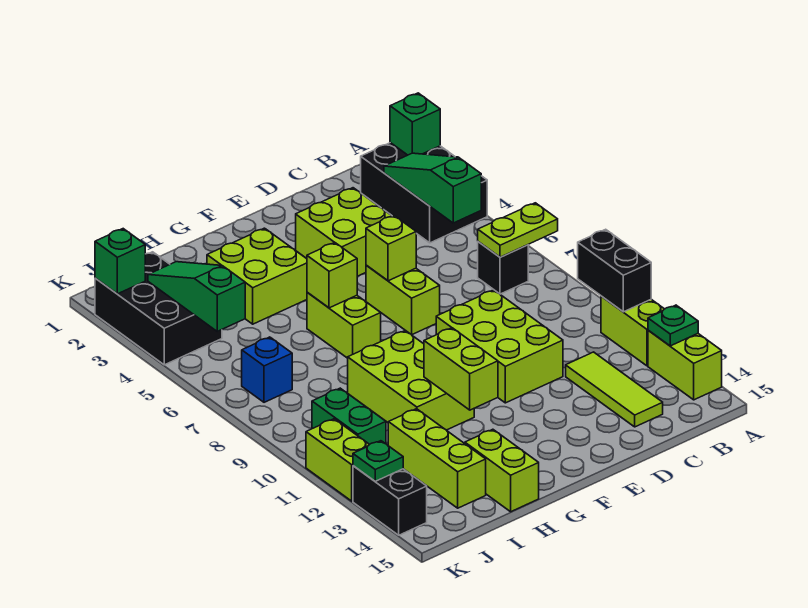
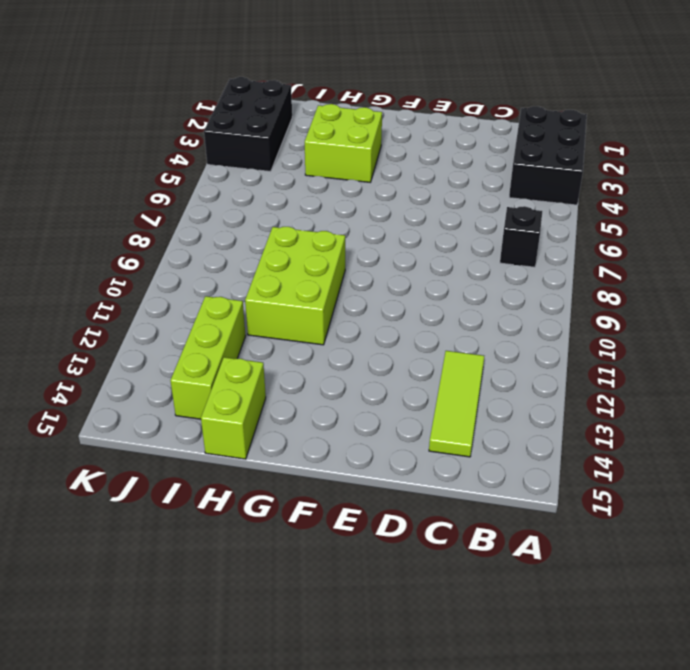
none -> lime 1x2 brick [601,296,664,366]
none -> lime 1x2 brick [648,330,722,400]
none -> lime 2x2 brick [296,188,392,276]

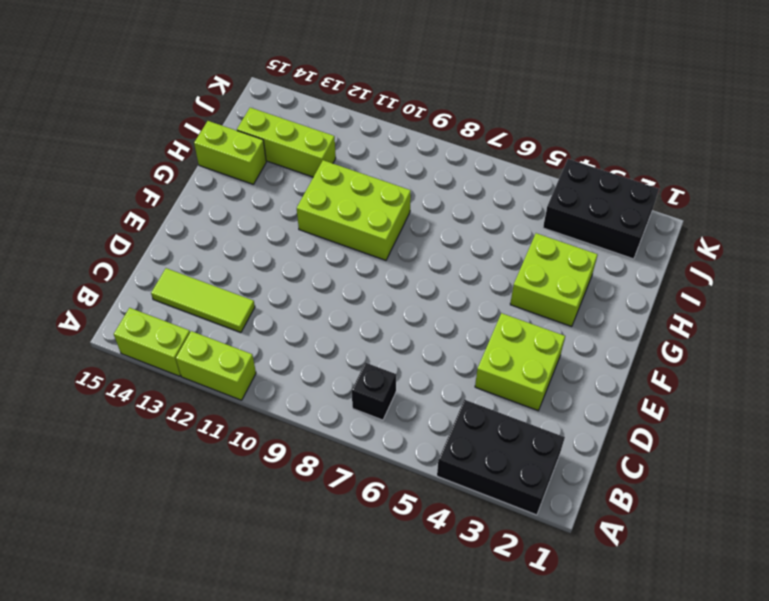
none -> lime 2x3 brick [436,290,563,403]
none -> lime 1x2 brick [366,265,440,335]
none -> lime 1x2 brick [307,292,381,358]

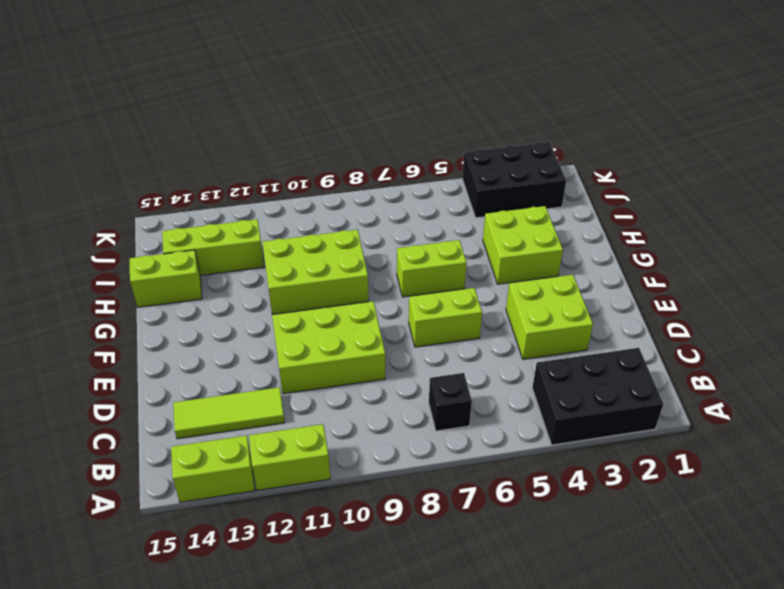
none -> blue 1x1 brick [242,337,292,402]
none -> green 1x2 brick [312,388,386,444]
none -> lime 1x2 brick [306,419,370,501]

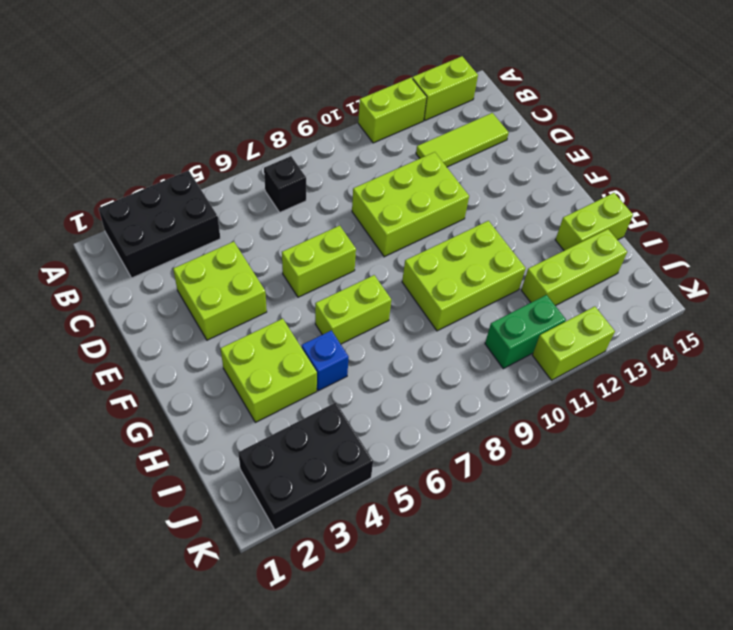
blue 1x1 brick [302,331,349,391] -> blue 1x1 brick moved to [242,337,292,402]
none -> black 1x2 brick [353,466,427,535]
none -> green 1x1 brick [390,93,440,155]
none -> lime 1x2 plate [478,203,558,257]

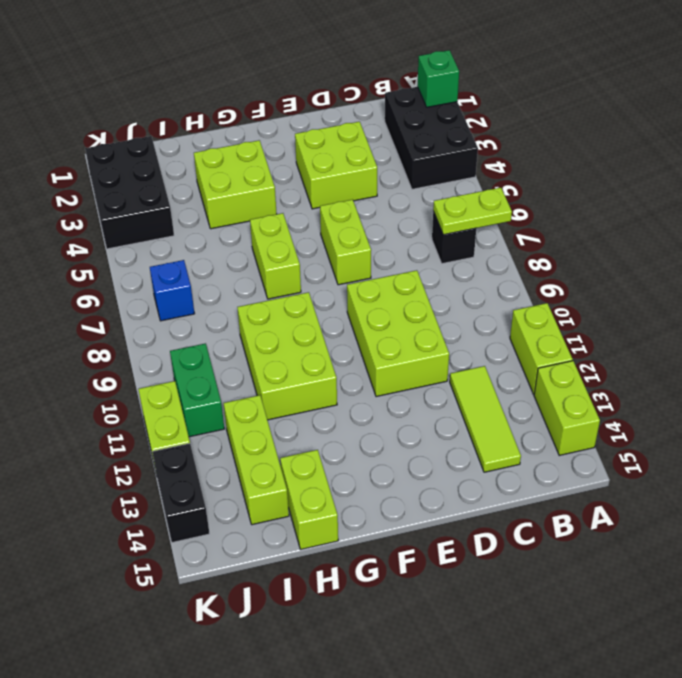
none -> black 1x2 brick [578,229,651,312]
none -> green 1x1 plate [648,305,698,346]
none -> green 1x3 slope [384,153,481,223]

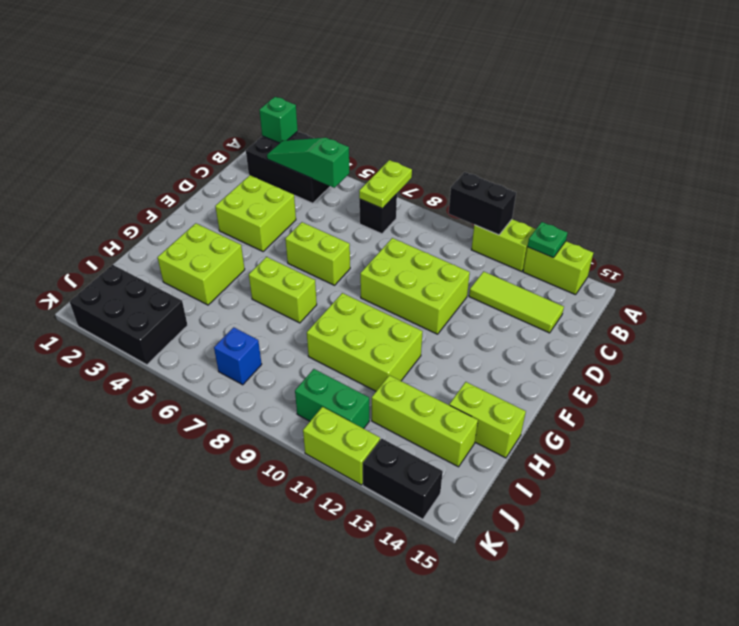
none -> lime 1x1 brick [366,215,416,281]
none -> lime 1x1 brick [307,242,357,308]
none -> lime 1x2 brick [424,328,498,410]

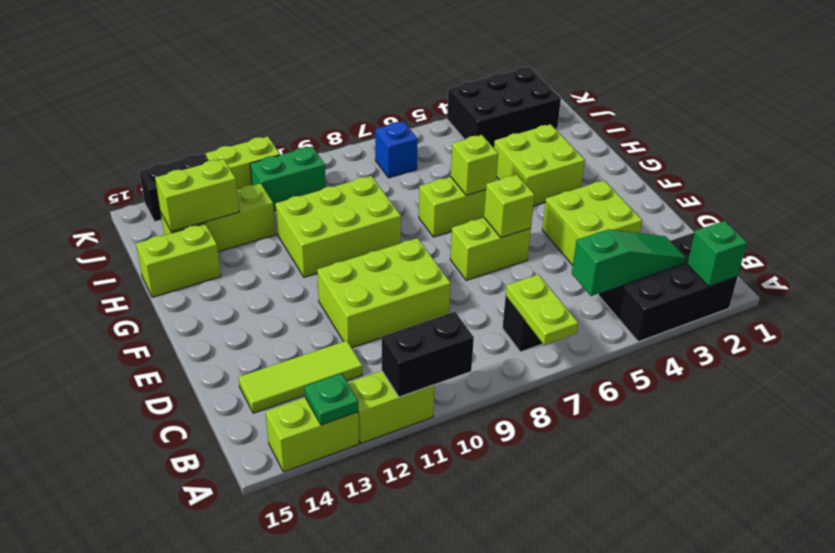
lime 1x2 brick [155,159,239,231] -> lime 1x2 brick moved to [424,328,498,410]
none -> green 1x3 slope [148,262,245,331]
none -> green 1x1 brick [95,229,145,294]
none -> green 1x1 plate [353,441,403,481]

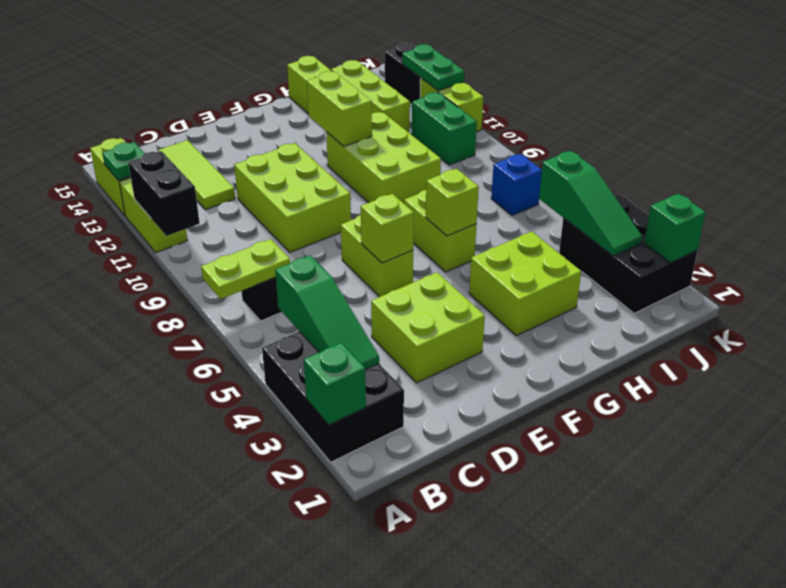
green 1x2 plate [402,44,464,91] -> green 1x1 plate [353,441,403,481]

